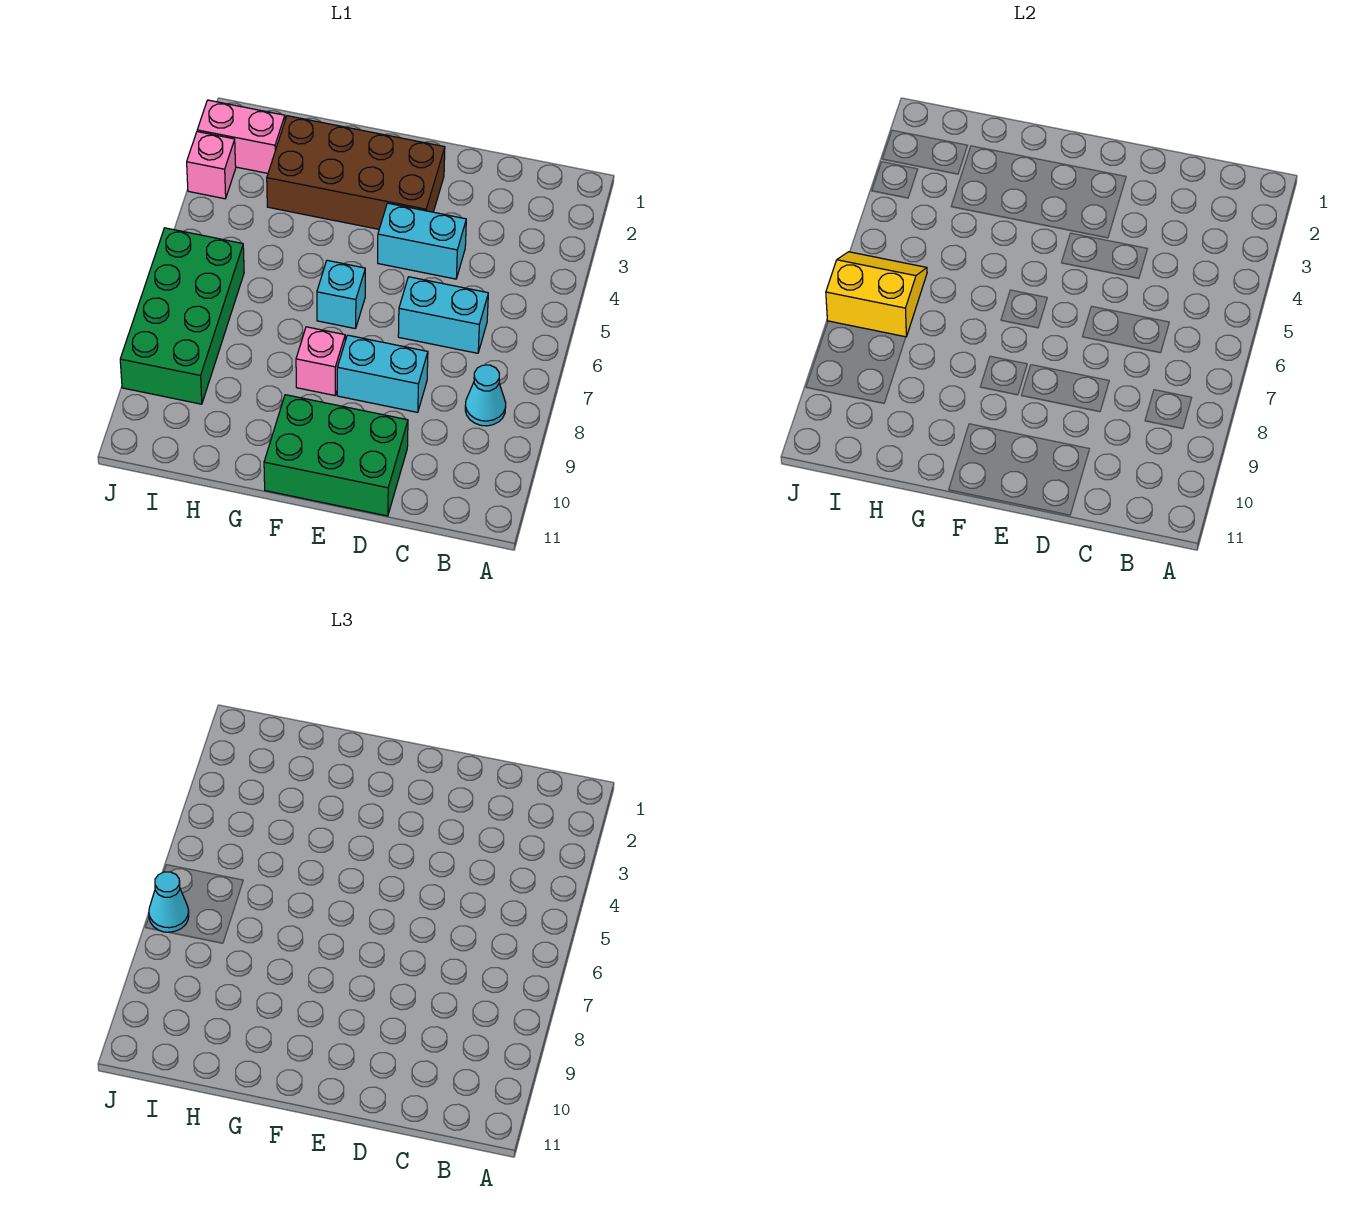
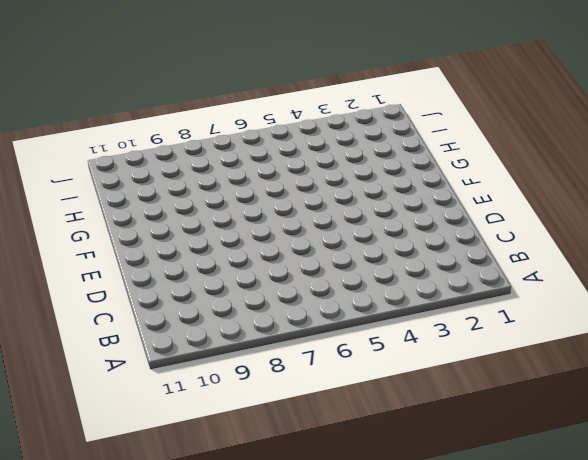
none -> cyan 1x1 cone [465,365,506,426]
none -> cyan 1x2 brick [398,277,488,353]
none -> cyan 1x2 brick [378,203,466,279]

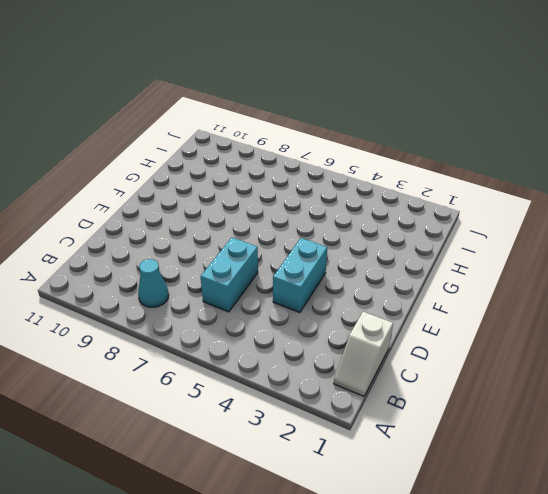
white 1x2 slope [334,312,393,396] -> none
none -> cyan 1x2 brick [337,335,428,412]
none -> green 2x3 brick [264,395,408,516]
none -> brown 2x4 brick [267,116,445,229]

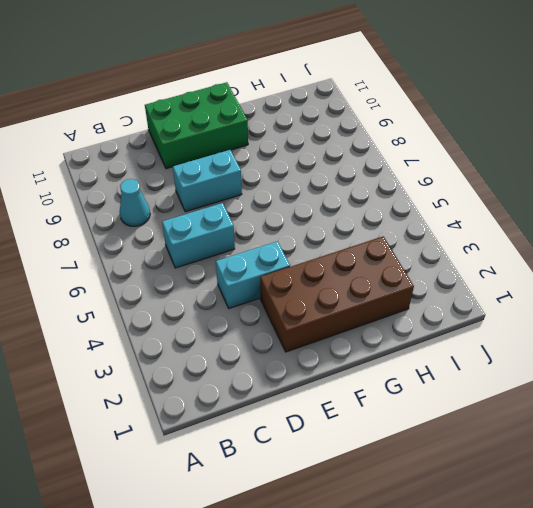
none -> cyan 1x1 brick [317,260,365,329]
none -> pink 1x1 brick [296,327,345,395]
none -> pink 1x2 brick [197,100,285,173]

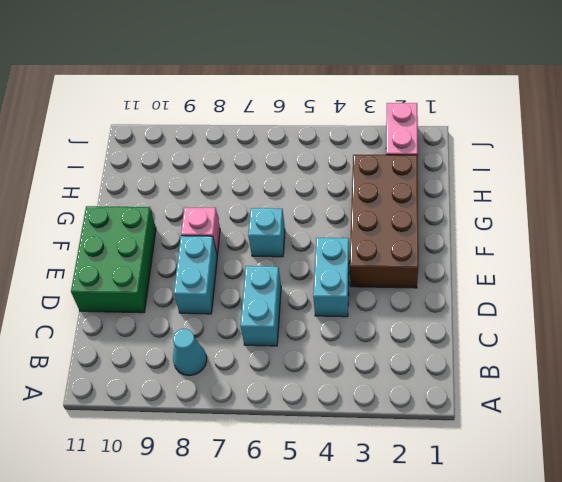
none -> green 2x4 brick [120,228,244,404]
none -> pink 1x1 brick [187,132,236,199]
none -> yellow 2x2 slope [826,252,927,337]

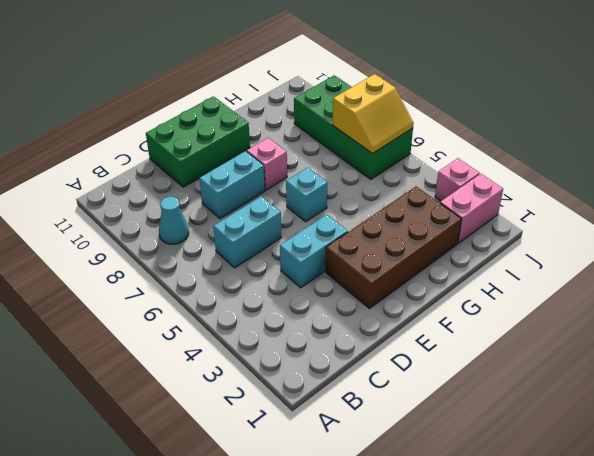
none -> cyan 1x1 cone [149,872,189,932]

